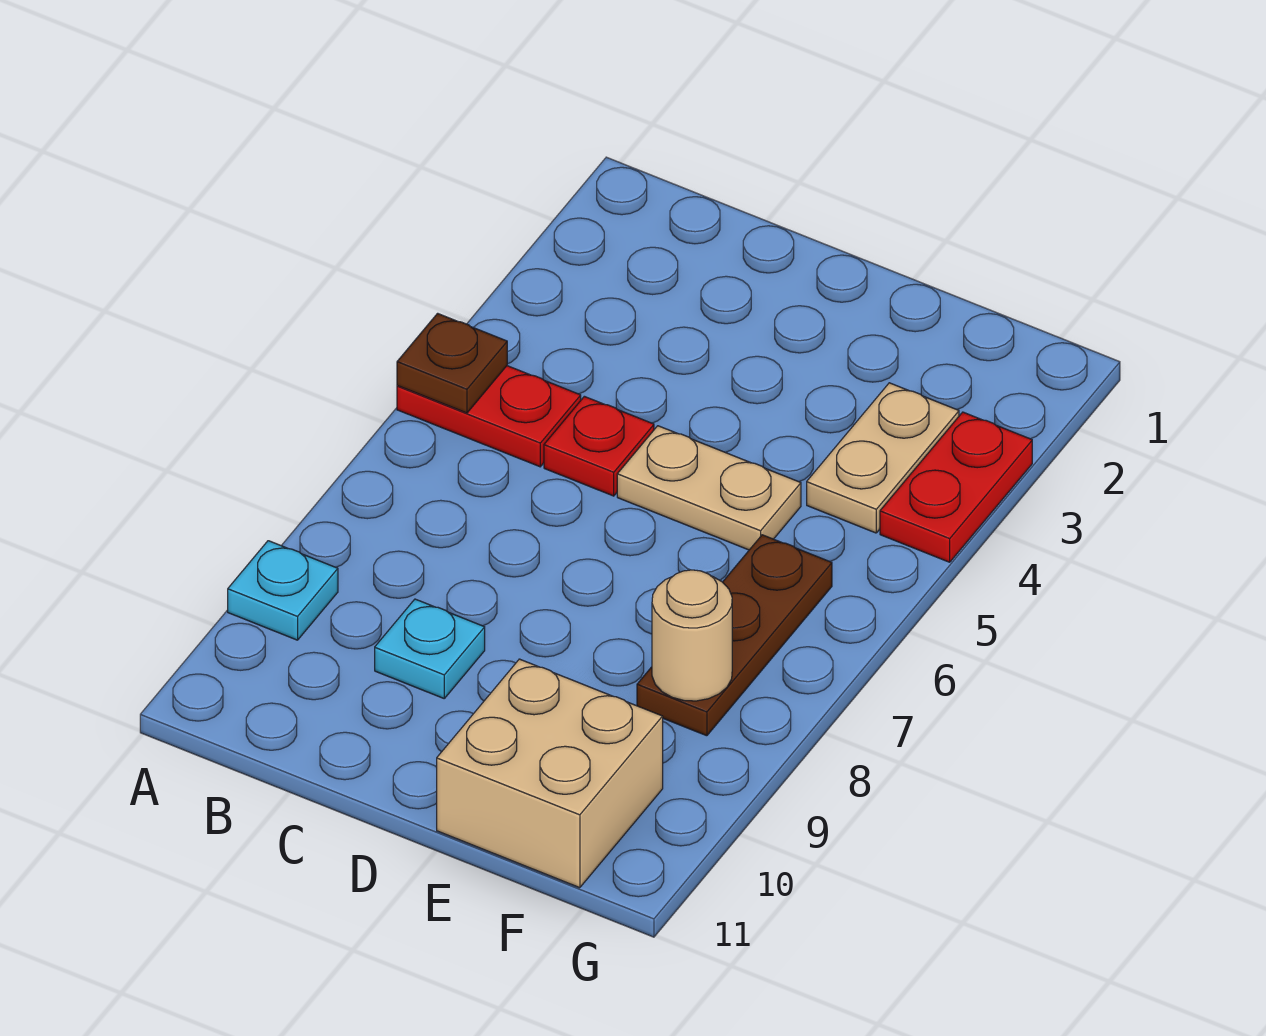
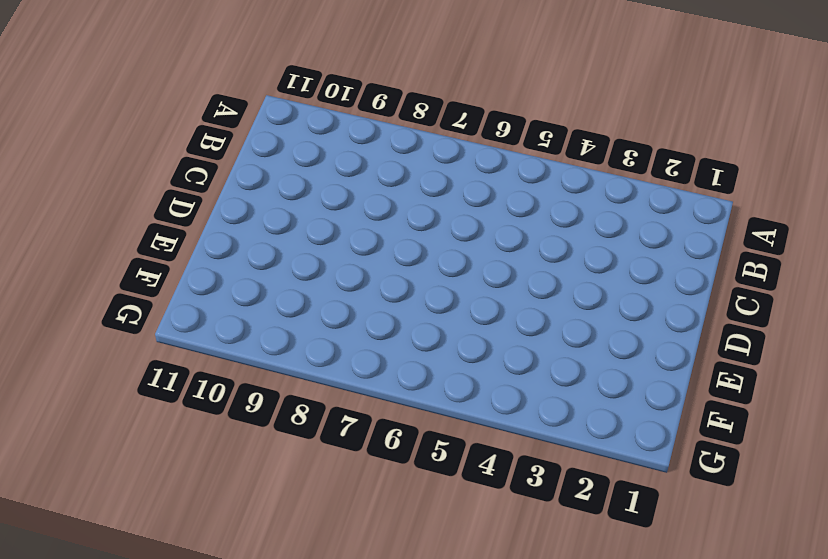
none -> red 1x2 plate [397,366,581,467]
none -> cyan 1x1 plate [228,541,338,640]

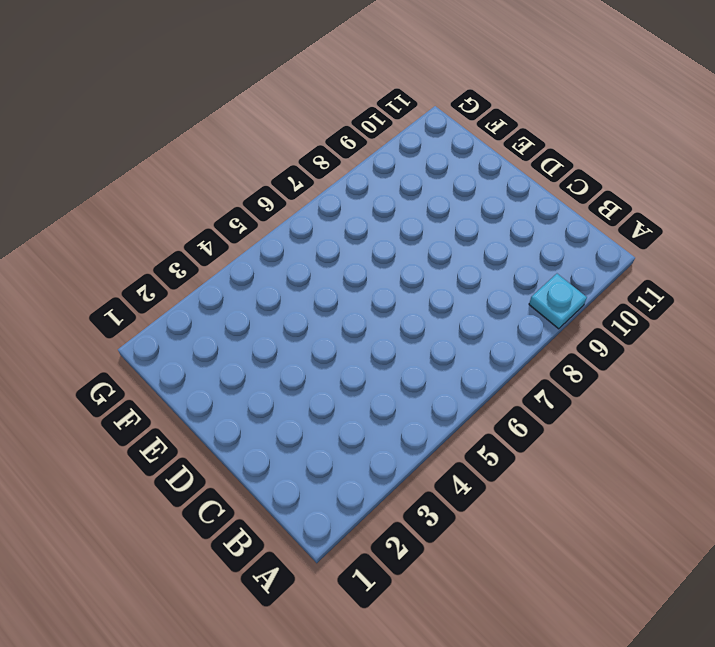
none -> red 1x2 plate [397,366,581,467]
none -> red 1x1 plate [544,396,654,496]

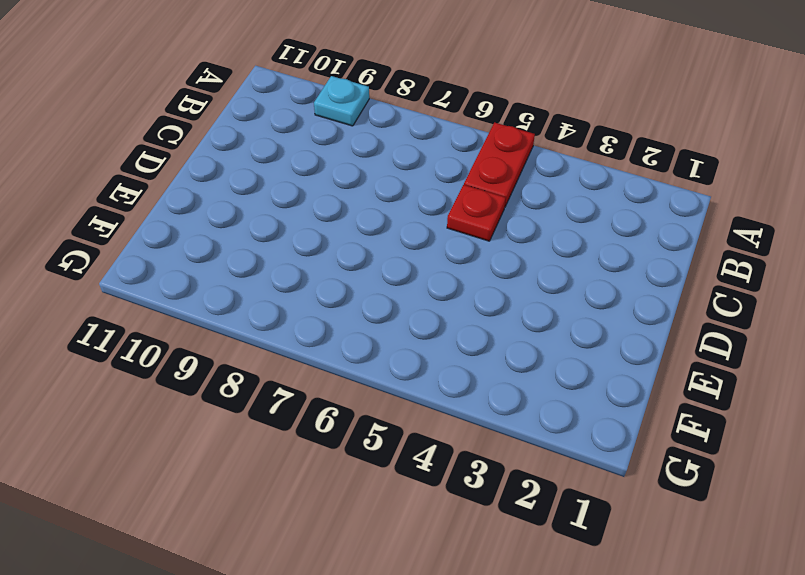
none -> cyan 1x1 plate [375,599,485,698]
none -> tan 1x2 plate [617,426,801,550]

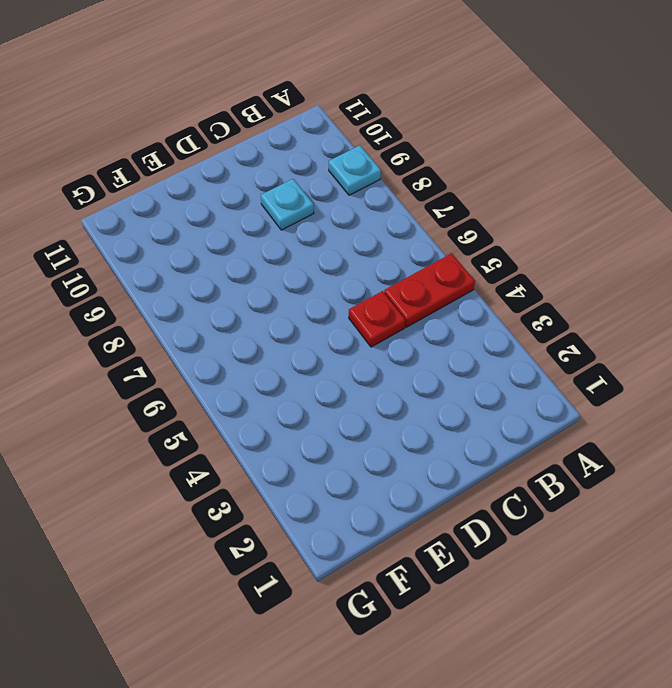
none -> tan 1x2 plate [617,426,801,550]
none -> tan 2x2 brick [437,659,663,888]

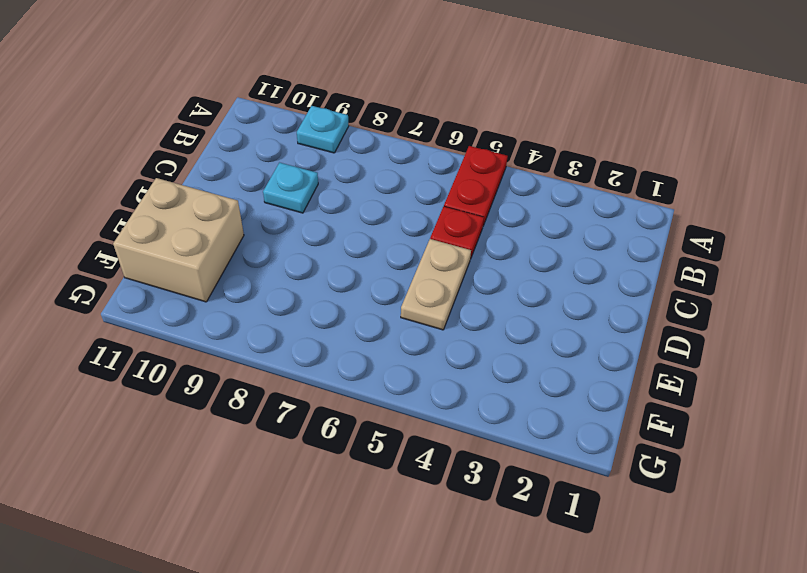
none -> tan 1x2 plate [807,383,959,533]
none -> brown 1x3 plate [637,535,832,736]

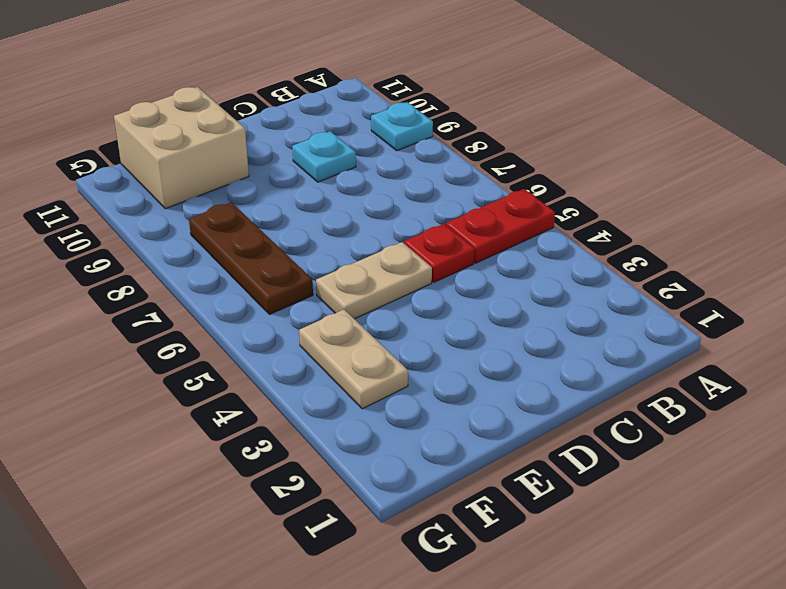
none -> red 1x2 plate [880,412,1032,562]
none -> brown 1x1 plate [397,313,507,413]

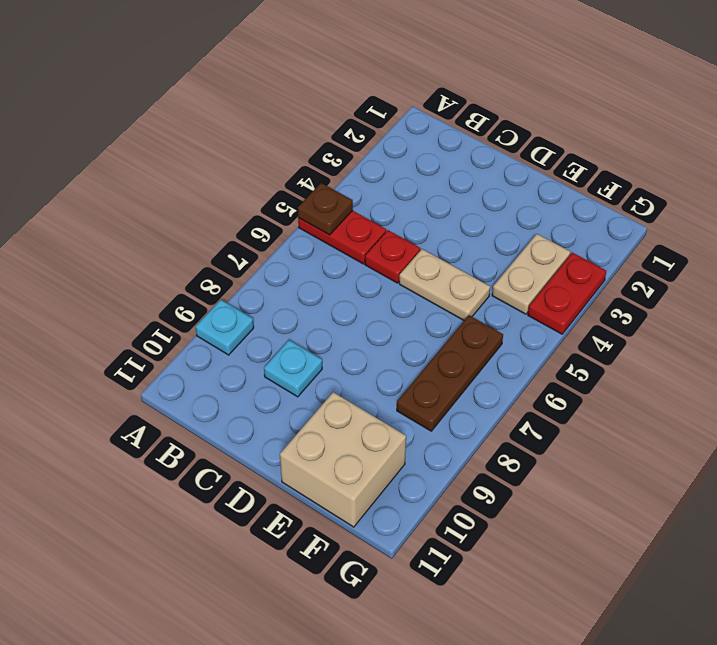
none -> tan 1x1 round brick [652,570,732,701]

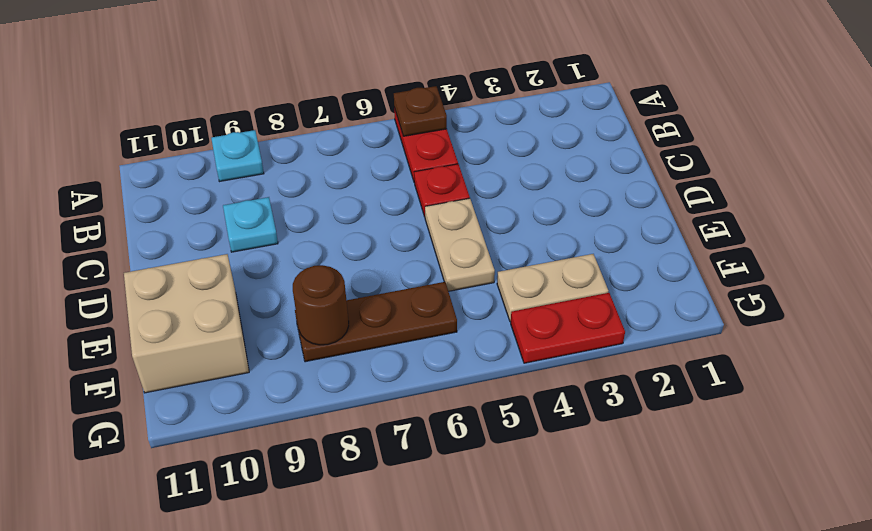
brown 1x1 round brick [293,265,349,345] -> tan 1x1 round brick [652,570,732,701]

